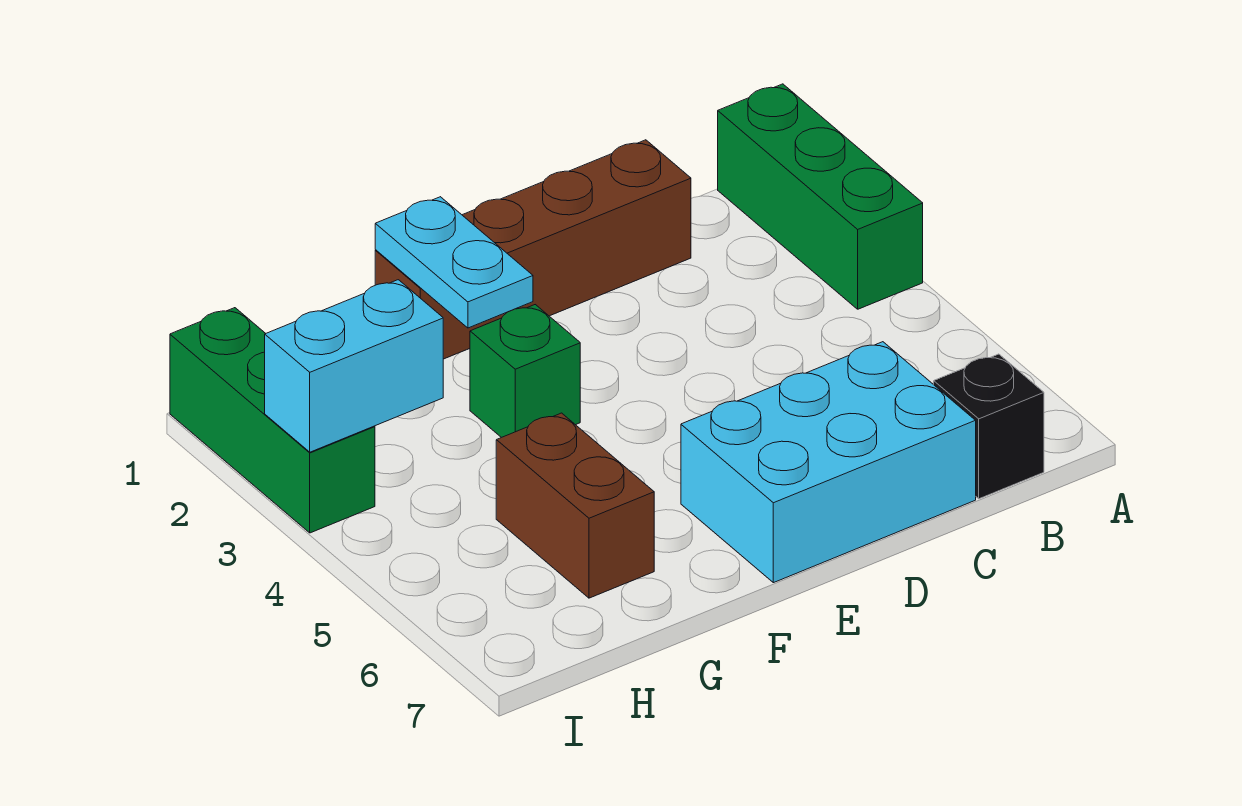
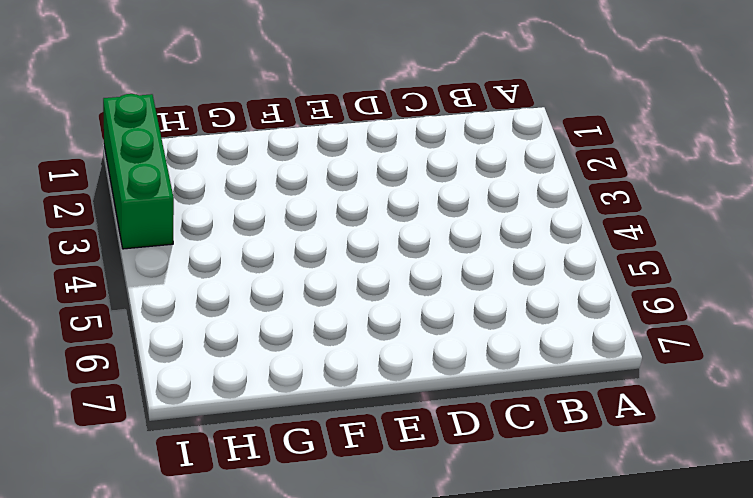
none -> green 1x3 brick [718,84,923,309]
none -> black 1x1 brick [934,354,1044,499]

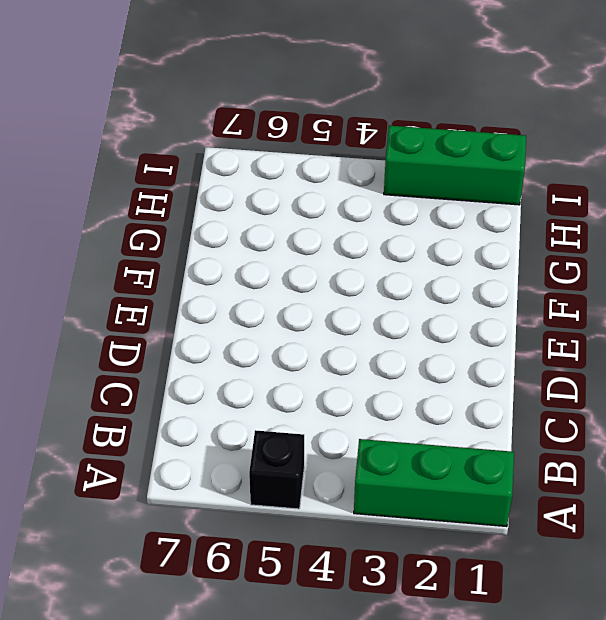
black 1x1 brick [249,430,304,509] -> black 1x1 brick moved to [934,354,1044,499]
none -> brown 1x4 brick [375,140,691,359]
none -> cyan 2x3 brick [681,342,976,583]

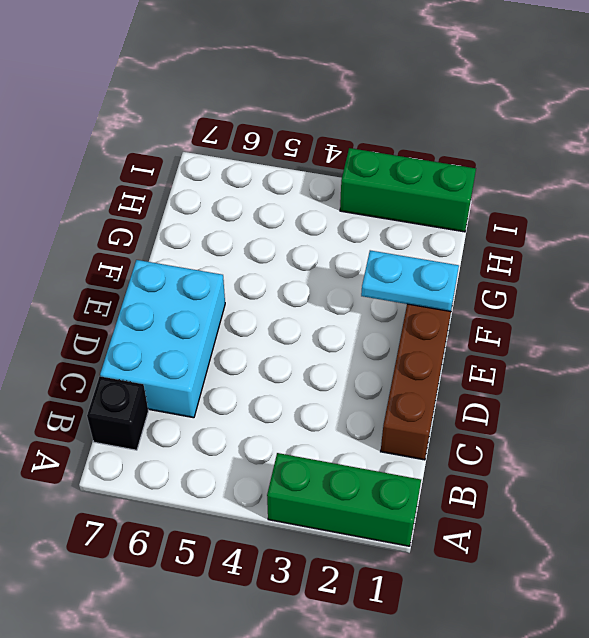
none -> green 1x1 brick [470,305,580,438]
none -> brown 1x2 brick [496,413,654,598]

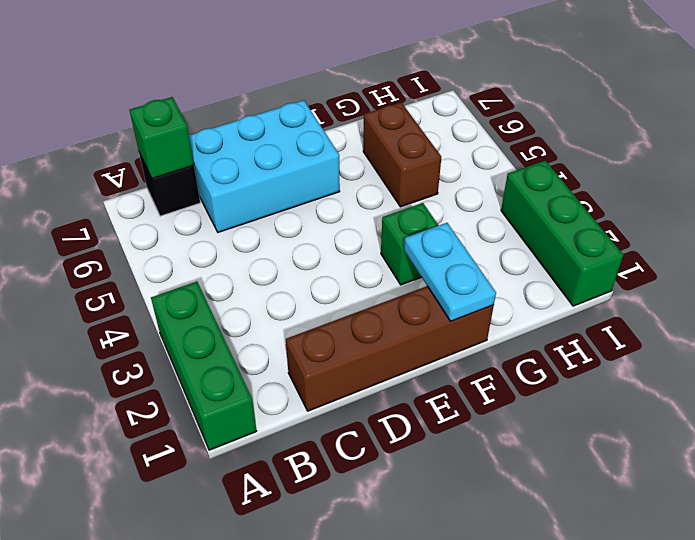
green 1x1 brick [130,97,194,179] -> none
none -> cyan 1x2 brick [265,280,443,452]

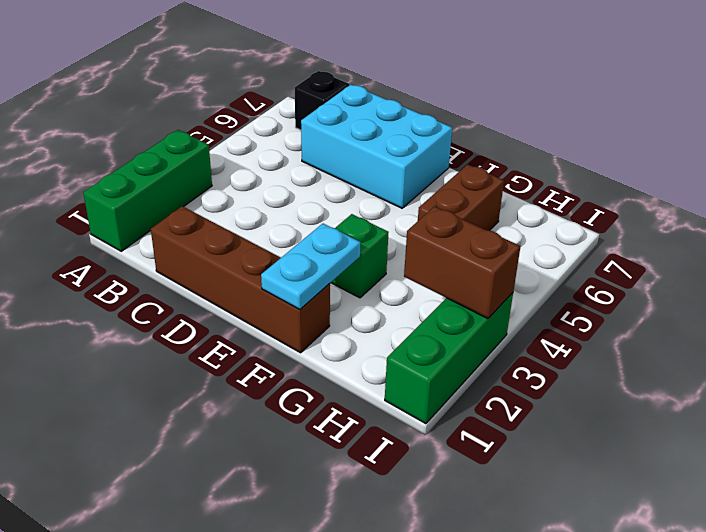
brown 1x2 brick [404,206,520,319] -> cyan 1x2 brick [265,280,443,452]

